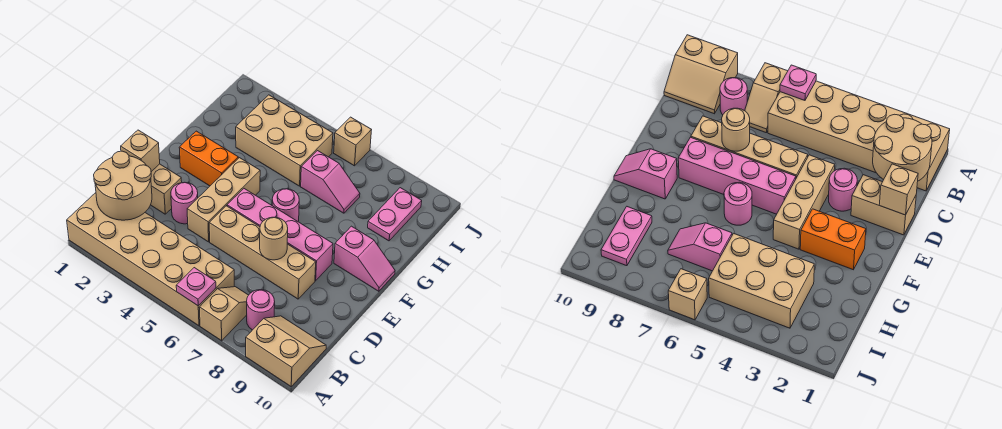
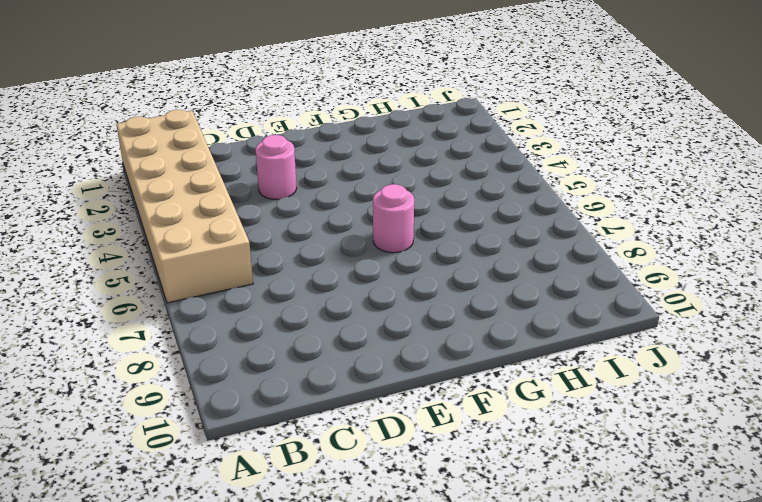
none -> tan 1x2 slope [199,287,248,341]
none -> tan 2x2 slope [246,316,326,386]
none -> pink 1x1 round brick [247,290,275,330]

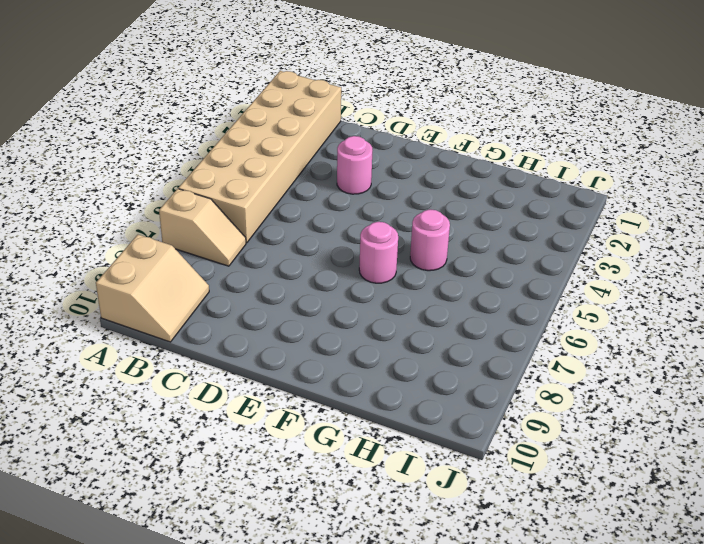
pink 1x1 round brick [410,209,450,271] -> pink 1x1 round brick moved to [247,290,275,330]
none -> tan 1x2 brick [151,164,182,214]
none -> tan 1x3 brick [187,158,260,242]
none -> tan 1x4 brick [209,206,316,299]

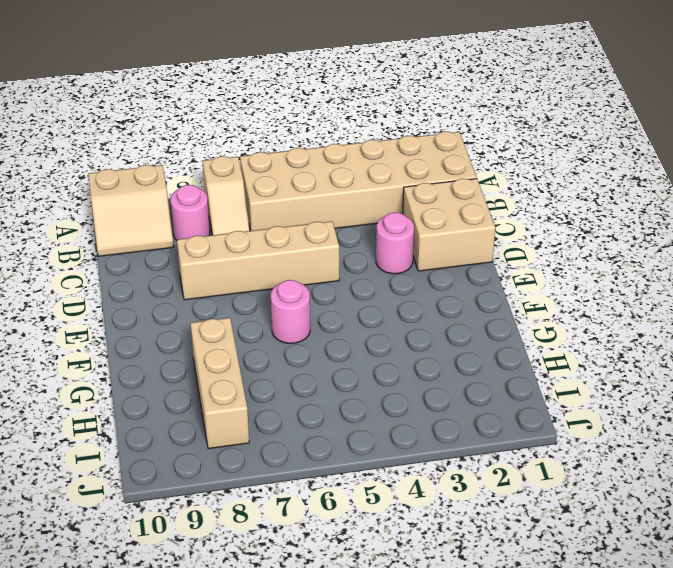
tan 2x2 brick [403,179,496,271] -> tan 1x2 brick [151,164,182,214]
tan 1x3 brick [190,318,249,449] -> tan 1x3 brick moved to [187,158,260,242]
none -> pink 1x4 brick [227,189,333,281]
none -> orange 1x2 brick [179,131,238,186]
none -> pink 1x2 slope [334,226,395,291]

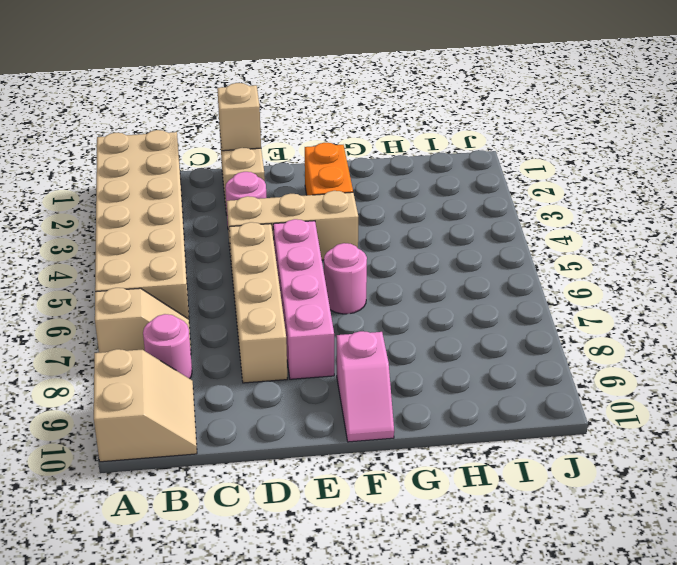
none -> tan 2x3 brick [236,95,333,186]
none -> pink 1x2 slope [301,151,360,213]
none -> pink 1x2 plate [368,188,422,241]

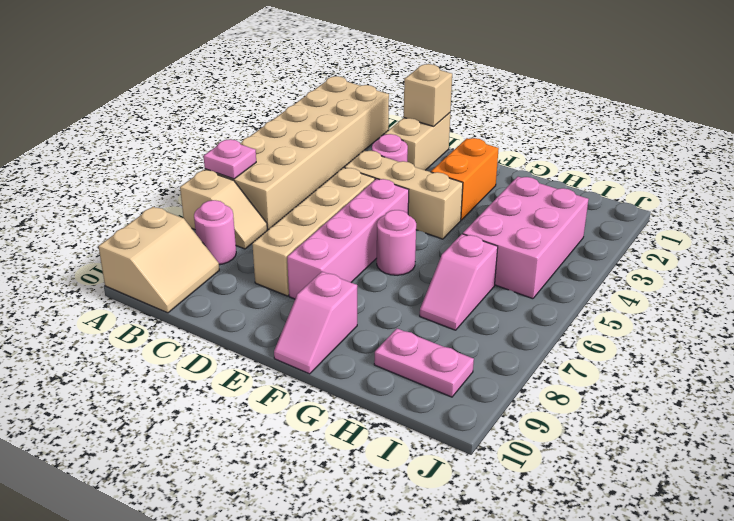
pink 2x3 brick [463,177,589,299] -> tan 2x3 brick [236,95,333,186]
none -> tan 1x1 brick [334,117,371,166]
none -> tan 2x2 round brick [94,151,152,220]
none -> tan 1x1 round brick [260,217,288,260]

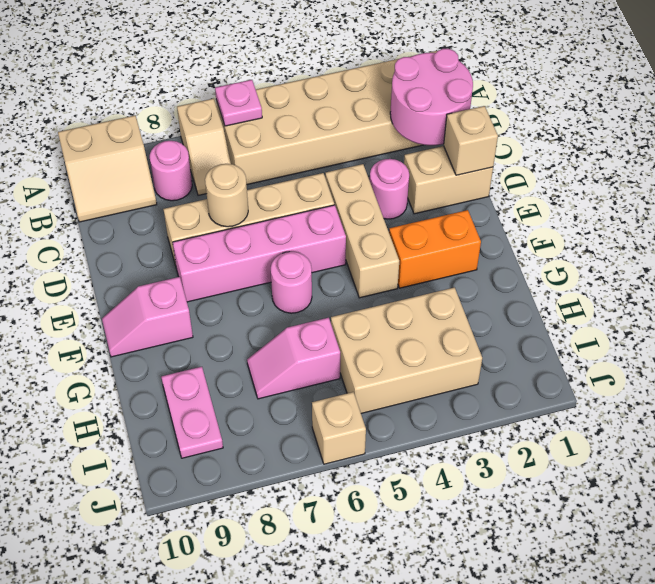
pink 2x2 round brick [390,49,473,145] -> tan 2x2 round brick [94,151,152,220]

